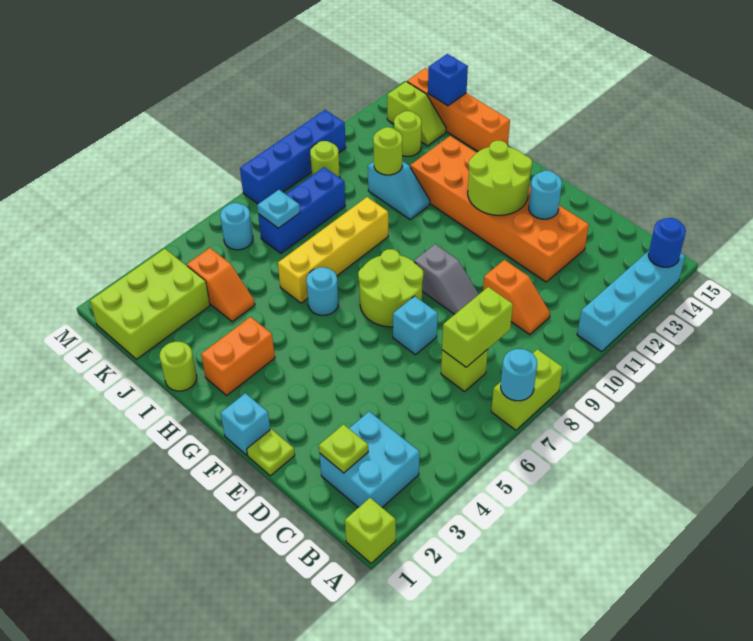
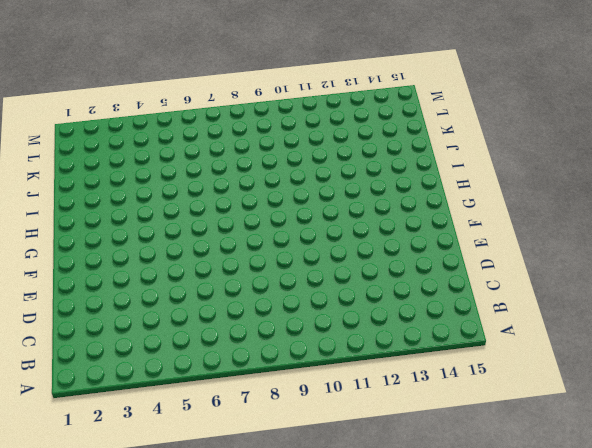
none -> lime 1x1 brick [345,498,396,563]
none -> lime 1x2 brick [491,349,563,430]
none -> cyan 1x4 brick [577,251,685,352]
none -> cyan 2x2 brick [320,412,420,508]

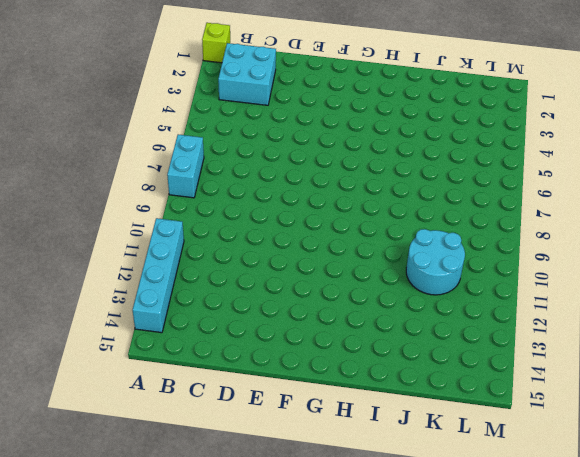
cyan 1x2 brick [167,135,204,198] -> lime 1x2 brick [491,349,563,430]
cyan 2x2 round brick [406,229,465,295] -> cyan 1x2 slope [368,161,430,220]
none -> lime 1x1 brick [441,349,488,392]
none -> orange 1x2 slope [483,260,550,335]
none -> orange 2x6 brick [410,136,589,282]
none -> lime 1x1 plate [247,429,295,476]

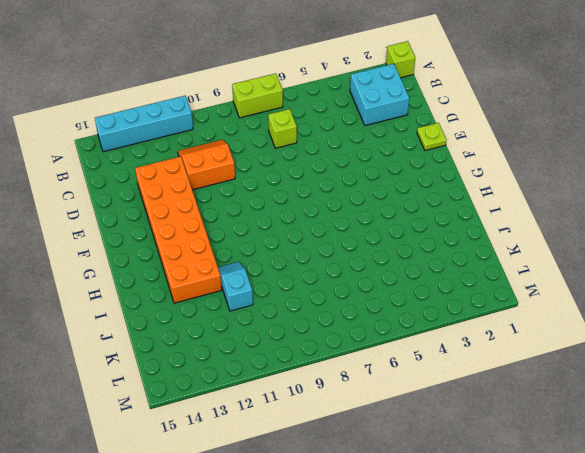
orange 2x2 slope [178,140,235,190] -> orange 1x2 slope [483,260,550,335]
none -> cyan 1x1 brick [393,296,438,355]
none -> grey 1x2 slope [414,244,479,315]
none -> cyan 1x1 brick [221,393,270,455]
none -> lime 2x2 round brick [358,249,424,327]

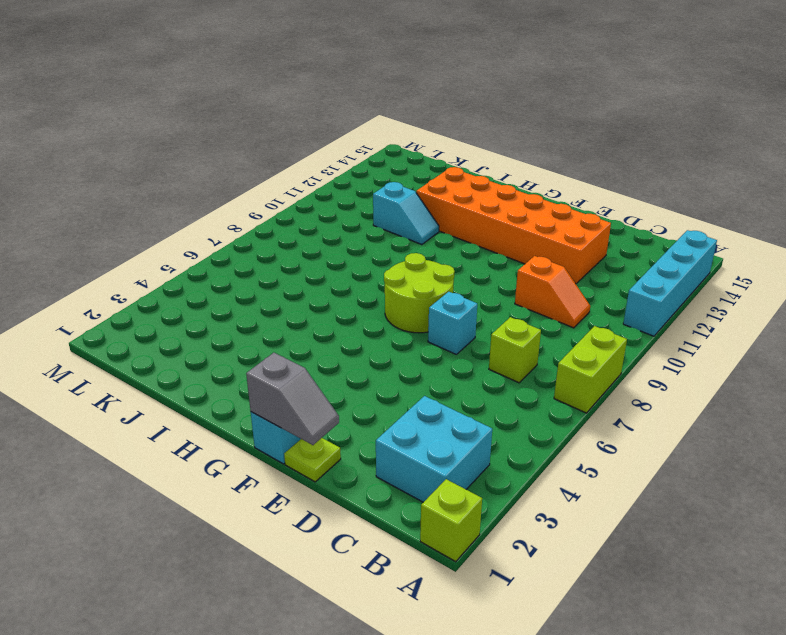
grey 1x2 slope [246,353,339,445] -> grey 1x2 slope moved to [414,244,479,315]
none -> orange 1x2 brick [201,317,275,395]
none -> cyan 1x1 round brick [306,267,338,315]
none -> lime 1x1 round brick [160,342,197,391]
none -> yellow 1x4 brick [278,197,388,303]

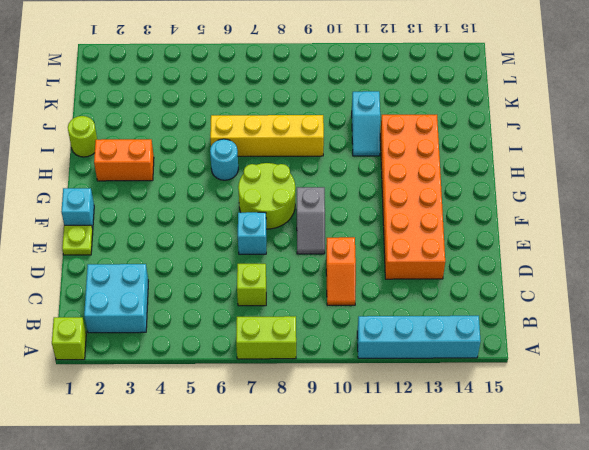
none -> orange 1x4 brick [407,68,510,151]
none -> orange 1x2 slope [187,248,255,322]
none -> lime 2x3 brick [90,249,210,359]
none -> blue 1x3 brick [258,167,345,253]

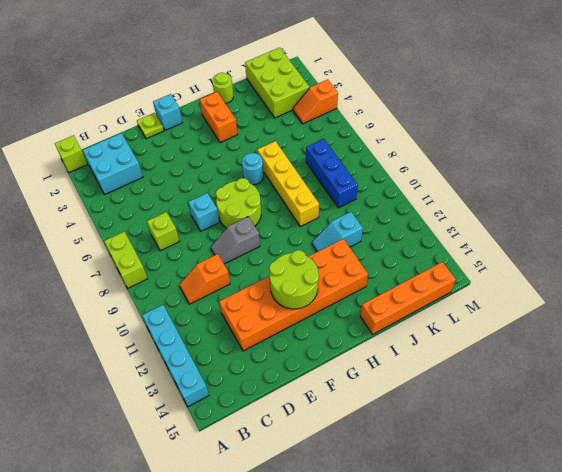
orange 1x2 slope [293,79,338,124] -> orange 1x2 slope moved to [187,248,255,322]
none -> lime 1x1 round brick [394,111,421,156]
none -> lime 1x2 slope [387,82,446,146]
none -> cyan 1x1 round brick [220,203,253,250]
none -> lime 1x1 round brick [310,141,340,178]

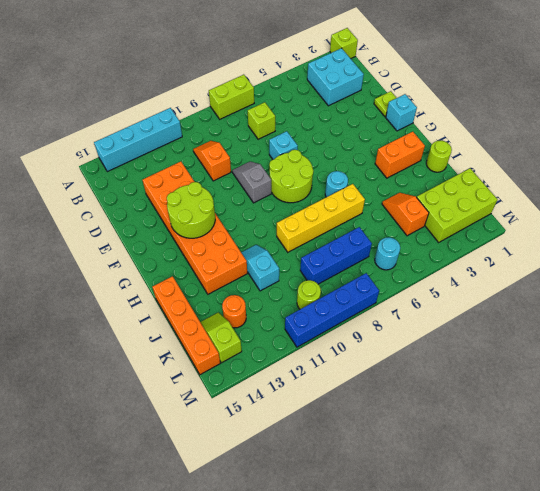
orange 1x1 round brick [222,295,246,328] -> lime 1x1 round brick [394,111,421,156]
none -> cyan 1x1 round brick [501,349,537,401]
none -> blue 1x1 round brick [648,218,686,267]
none -> lime 1x1 plate [319,425,368,473]
none -> lime 1x2 brick [442,287,513,367]

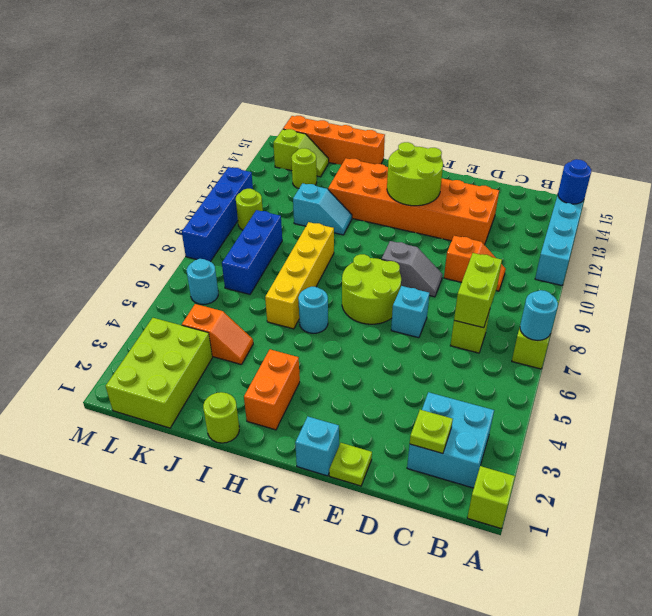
none -> cyan 1x1 round brick [529,171,562,219]
none -> lime 1x1 round brick [373,127,402,175]
none -> cyan 1x1 plate [257,190,300,228]
none -> blue 1x1 brick [428,54,468,106]

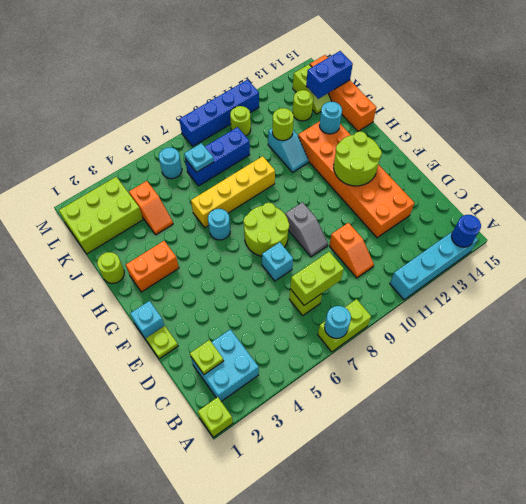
cyan 1x1 round brick [319,102,342,134] -> cyan 1x1 round brick moved to [529,171,562,219]
blue 1x2 brick [306,51,353,99] -> blue 1x1 brick [428,54,468,106]

